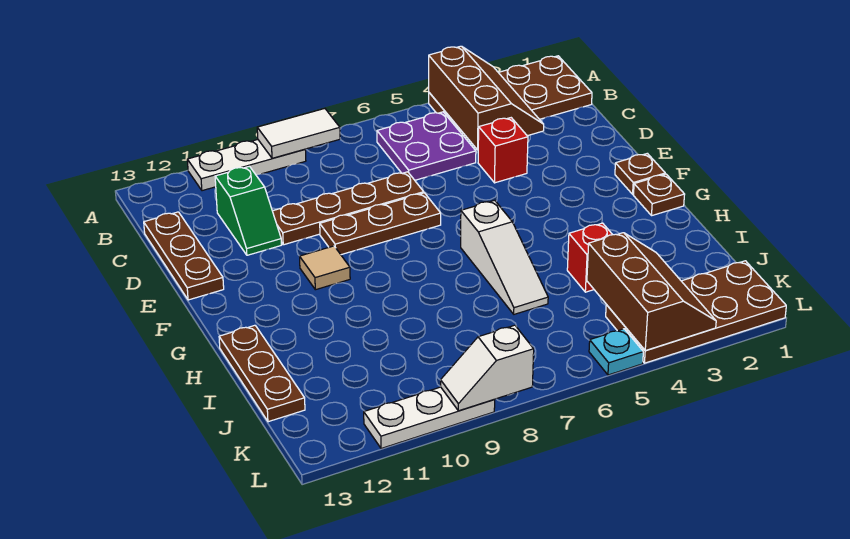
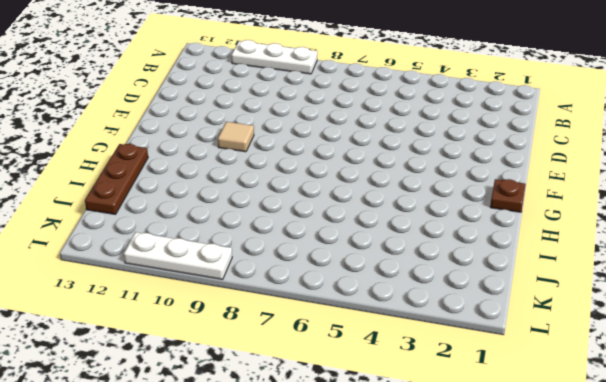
none -> brown 2x4 plate [429,56,592,140]
none -> purple 2x2 plate [377,112,476,180]
none -> green 1x2 slope [215,166,281,255]

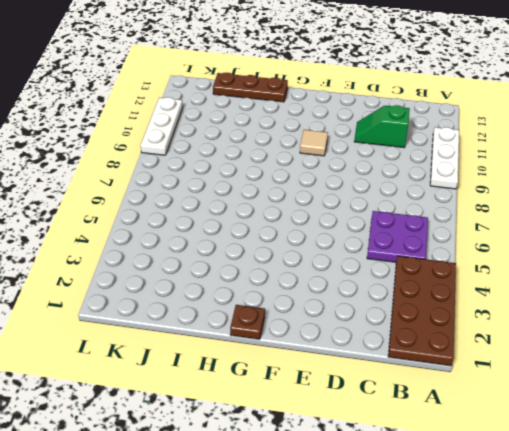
none -> brown 1x3 plate [144,212,224,300]
none -> red 1x1 brick [478,118,528,183]
none -> brown 1x4 plate [273,172,424,245]

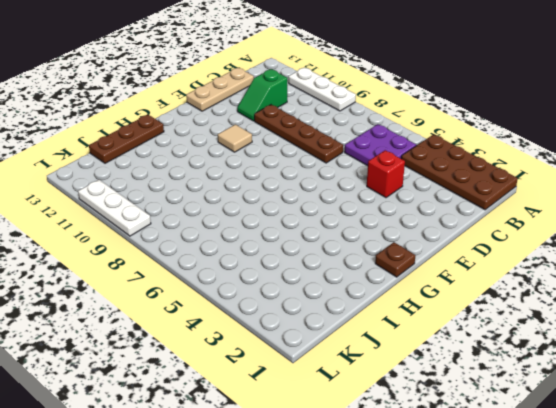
tan 1x3 plate [186,68,254,111] -> brown 1x3 plate [144,212,224,300]
none -> brown 1x3 plate [320,193,441,255]
none -> brown 1x1 plate [615,153,665,194]
none -> white 1x3 slope [461,200,548,314]

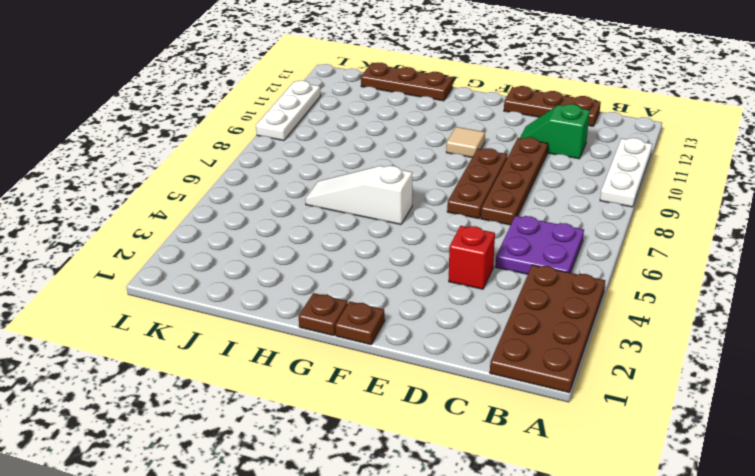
none -> red 1x1 brick [567,223,613,292]
none -> brown 2x4 plate [606,261,786,363]
none -> cyan 1x1 plate [589,329,643,375]

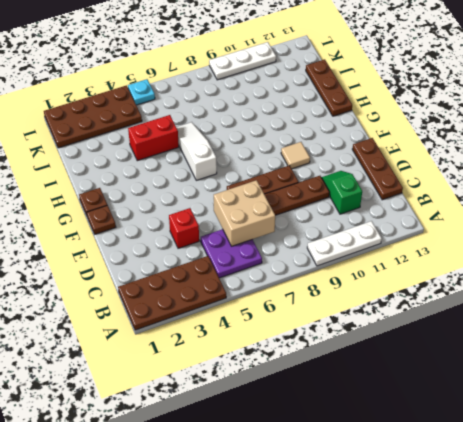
tan 2x2 brick [214,180,275,246] -> none
red 1x2 brick [128,115,179,161] -> red 1x1 brick [567,223,613,292]
none -> brown 2x3 slope [429,46,544,150]
none -> white 1x2 tile [257,109,340,158]
none -> brown 2x3 slope [587,233,716,351]

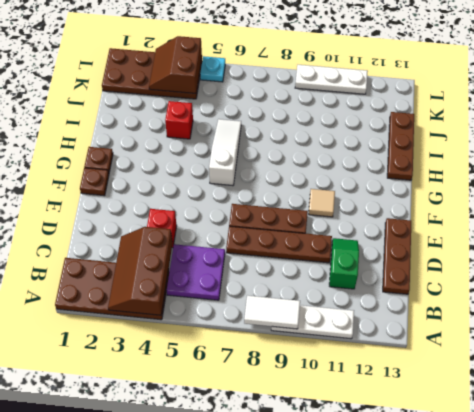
brown 2x2 slope [149,36,202,93] -> brown 2x3 slope [587,233,716,351]
none -> white 1x2 slope [441,325,534,411]

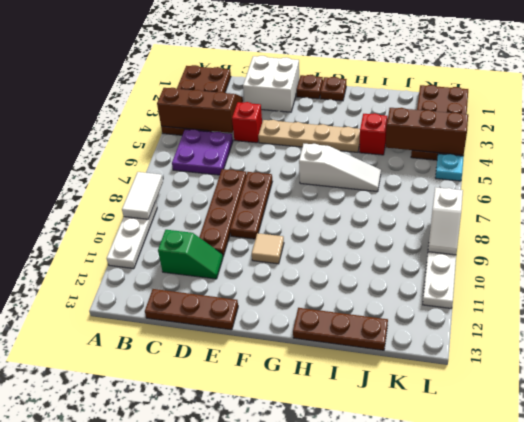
white 2x2 brick [243,56,299,112] -> none
tan 1x4 plate [258,120,360,152] -> none

